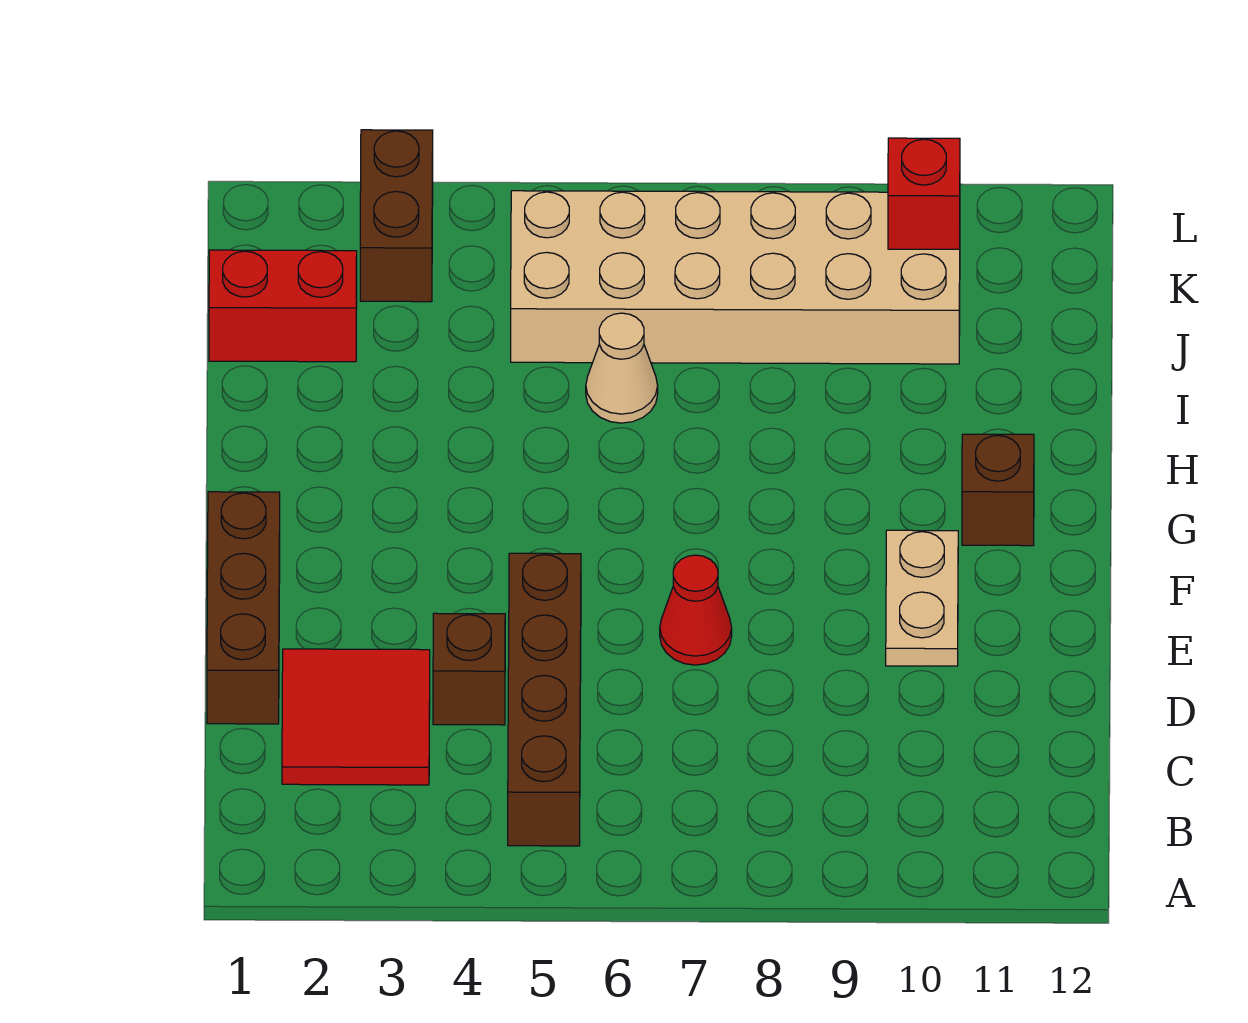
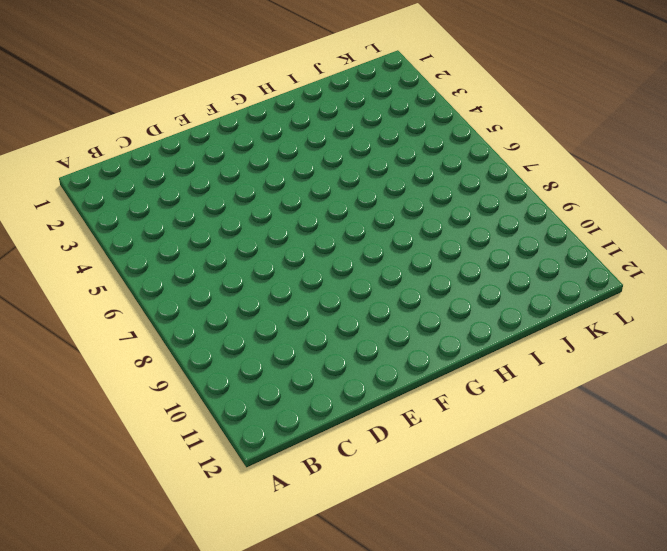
none -> brown 1x4 brick [508,553,581,846]
none -> red 2x2 tile [282,649,430,785]
none -> brown 1x3 brick [207,492,280,724]

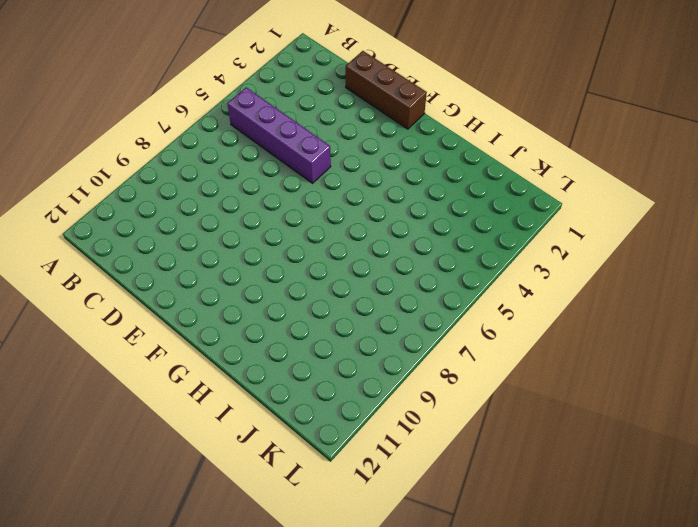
purple 1x4 brick [227,87,331,183] -> brown 1x4 brick [508,553,581,846]
none -> red 2x2 tile [282,649,430,785]
none -> brown 1x1 brick [433,613,505,725]
none -> red 1x1 cone [660,555,732,665]

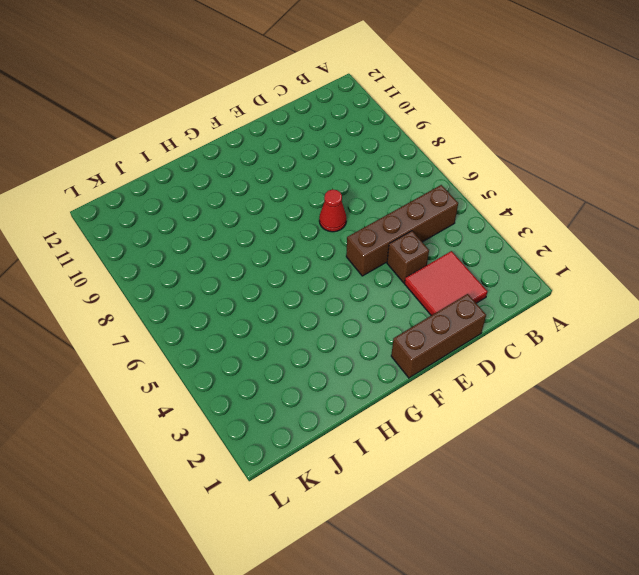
none -> tan 1x2 plate [886,530,958,666]
none -> brown 1x1 brick [962,434,1034,546]
none -> tan 1x1 cone [586,313,658,423]

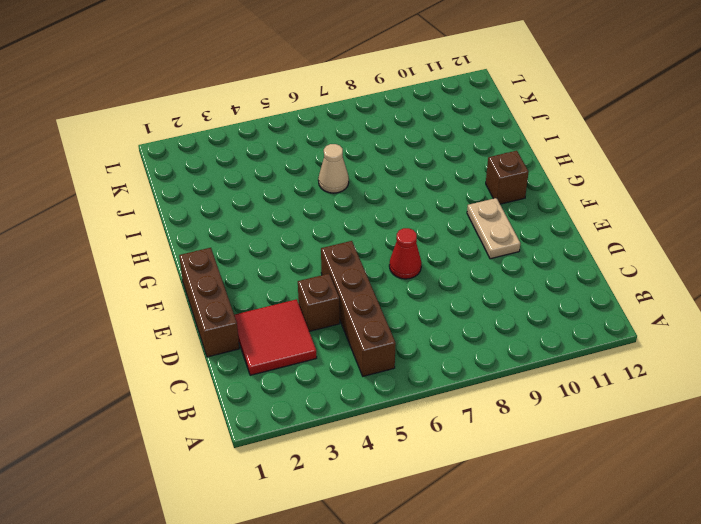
none -> red 1x2 brick [209,250,357,362]
none -> tan 2x6 brick [511,191,960,364]
none -> brown 1x2 brick [360,130,433,302]

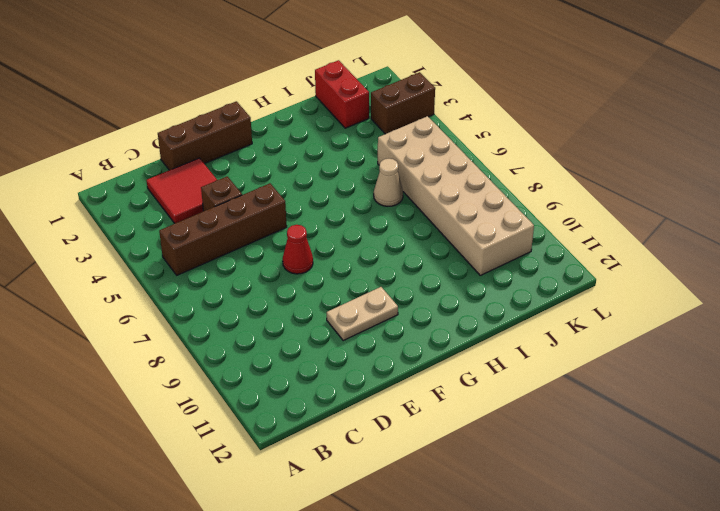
none -> brown 1x1 brick [962,434,1034,546]
none -> red 1x1 brick [888,138,960,249]

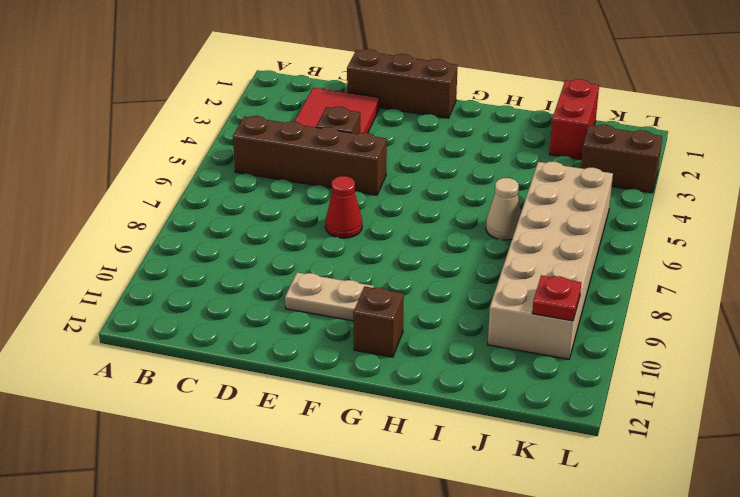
red 1x1 plate [532,275,581,321] -> red 1x1 brick [888,138,960,249]

